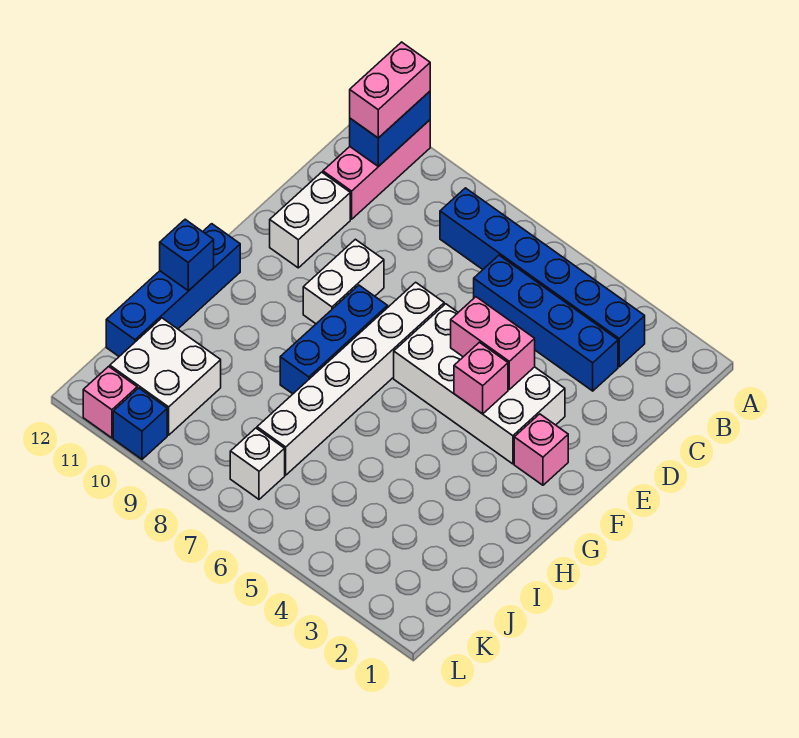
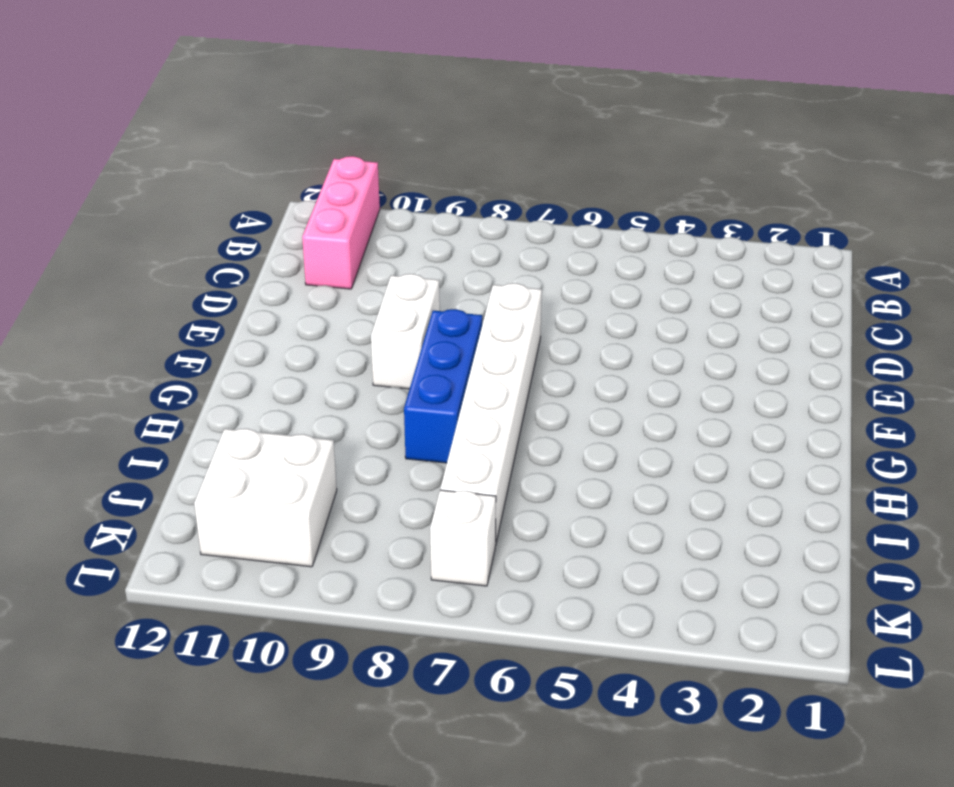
none -> blue 1x6 brick [440,188,645,367]
none -> blue 1x4 brick [474,255,618,391]
none -> white 1x2 brick [270,172,350,268]

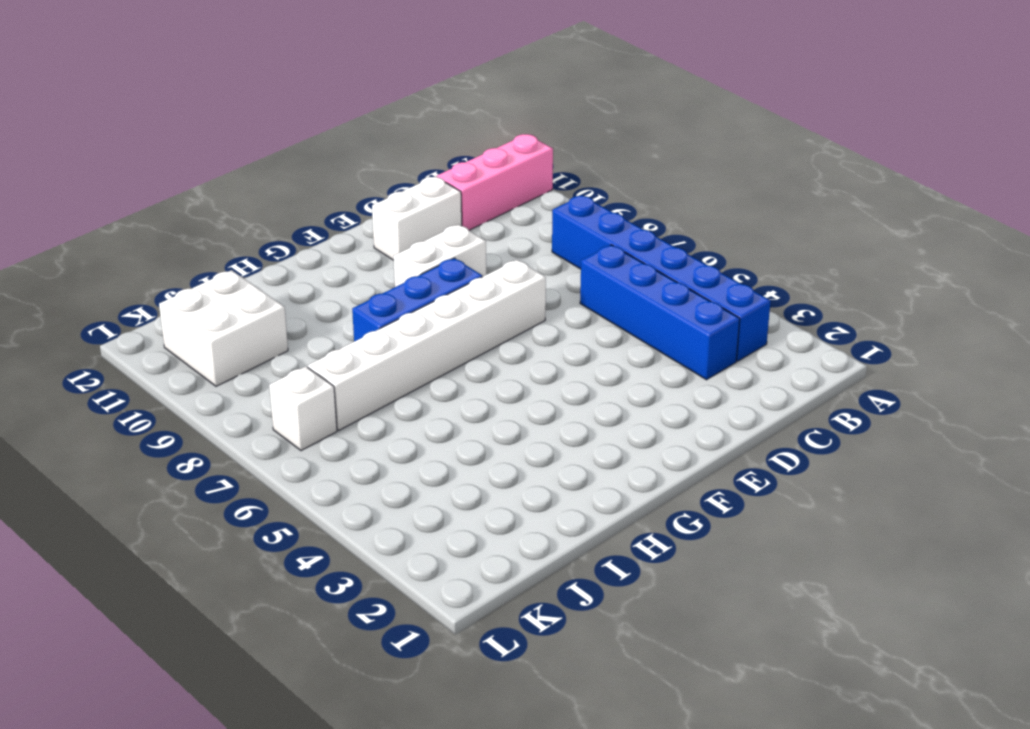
none -> white 2x4 brick [394,304,565,464]
none -> pink 1x1 brick [514,414,568,485]
none -> blue 1x4 brick [106,224,240,356]

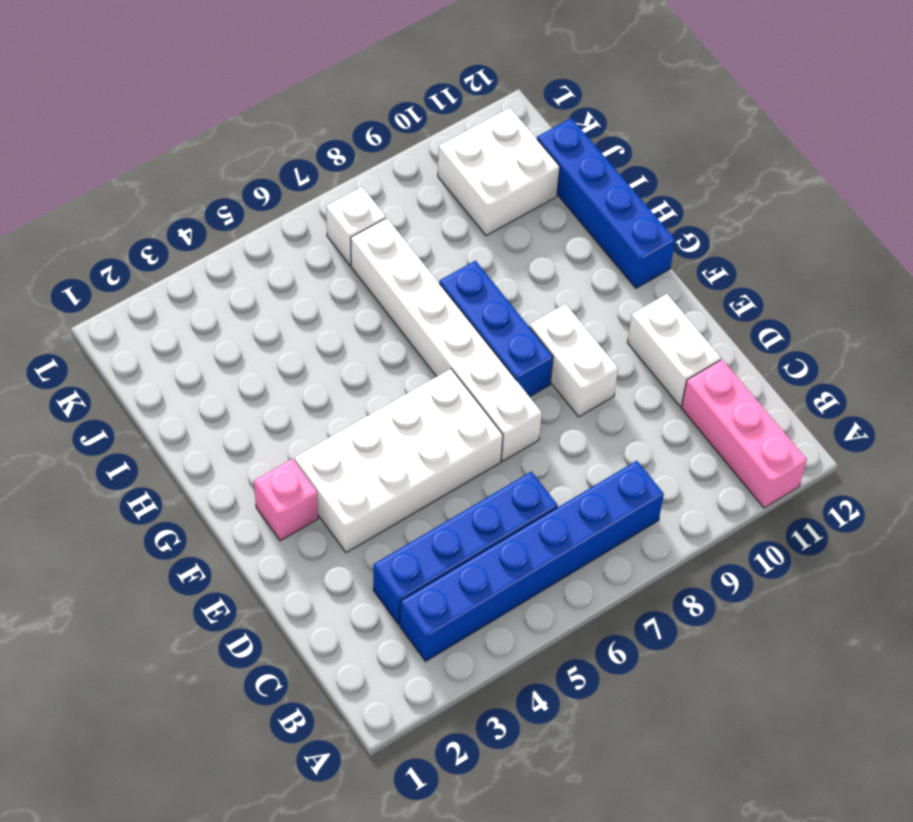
none -> blue 1x1 brick [113,388,167,459]
none -> pink 1x1 brick [83,366,137,438]
none -> blue 1x2 brick [350,91,430,167]

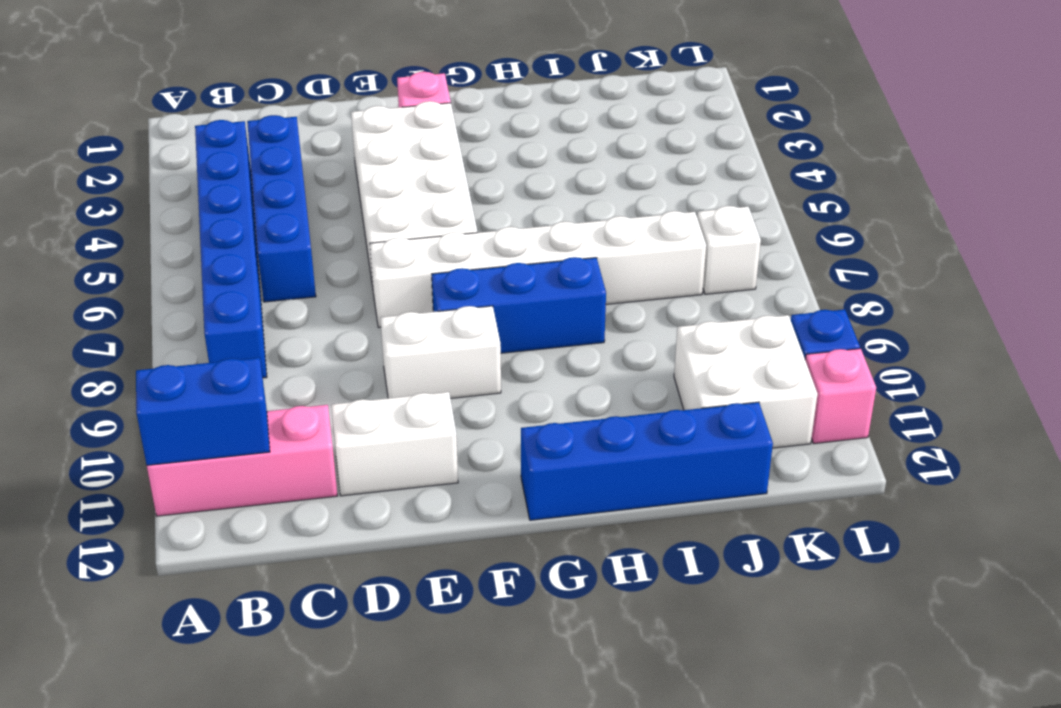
none -> pink 1x2 brick [451,297,535,389]
none -> pink 1x1 brick [454,342,508,414]
none -> blue 1x1 brick [160,219,214,291]

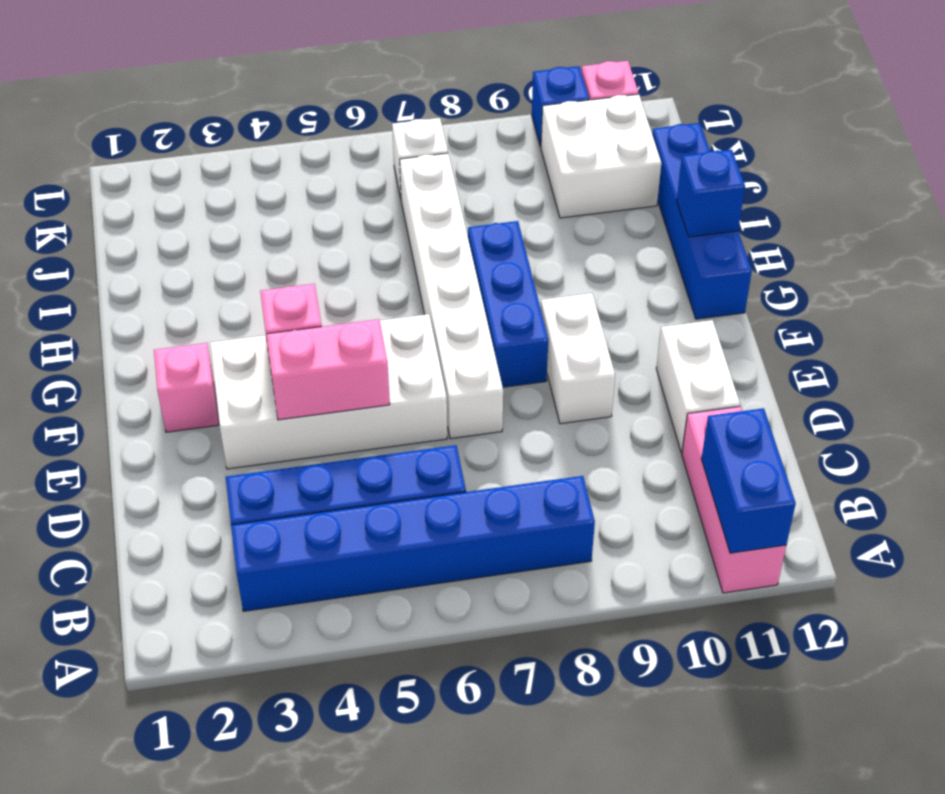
none -> pink 1x2 brick [350,42,430,138]

